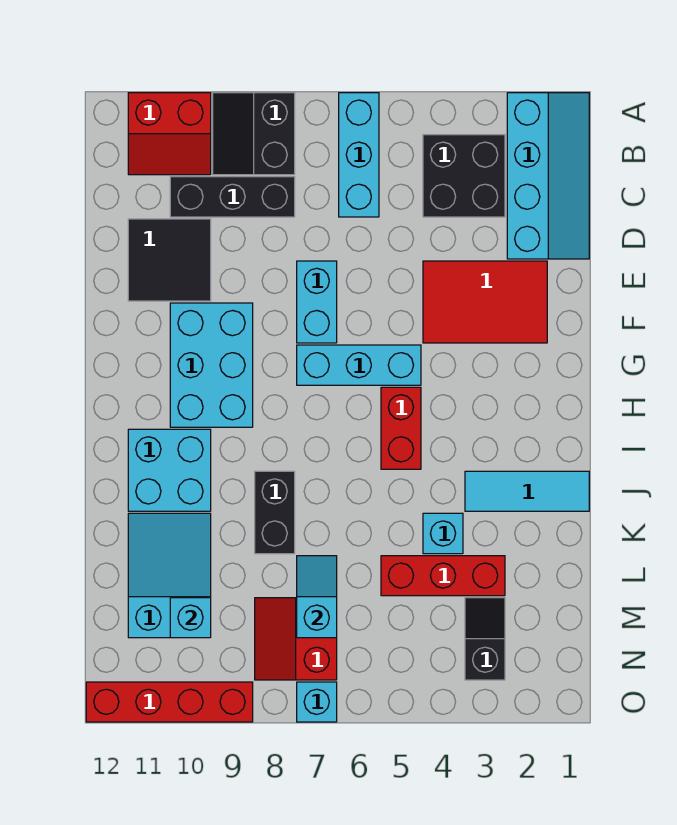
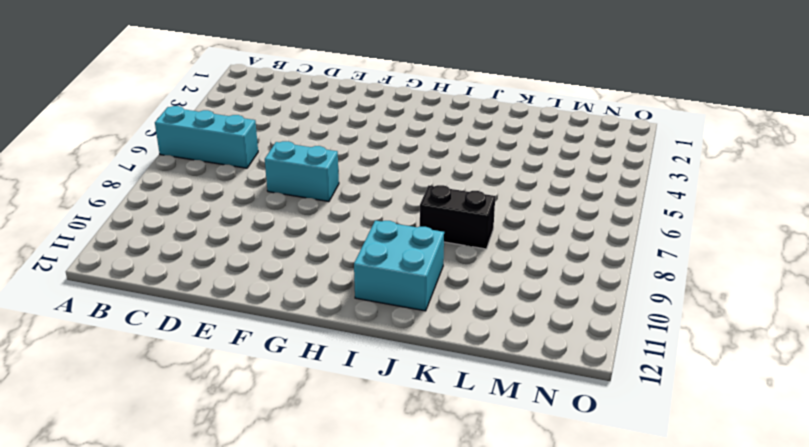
none -> cyan 2x4 slope [507,93,589,259]
none -> black 2x2 slope [213,93,295,175]
none -> red 2x2 slope [128,93,211,175]

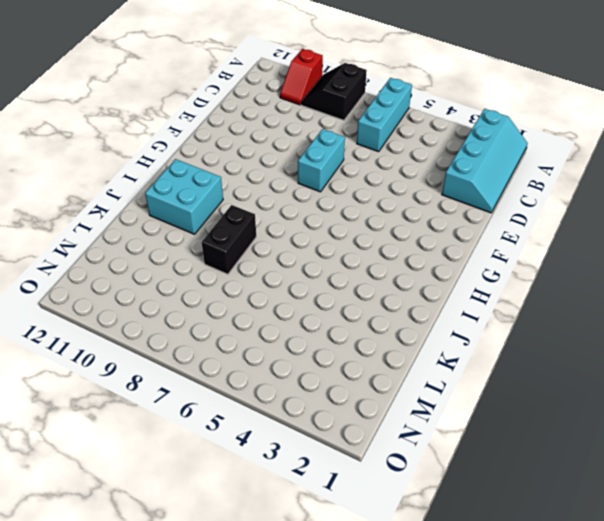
red 1x2 slope [280,49,323,105] -> red 2x2 slope [128,93,211,175]
none -> black 2x2 brick [423,135,505,217]
none -> black 1x3 brick [170,177,295,217]
none -> black 2x2 tile [128,219,211,301]

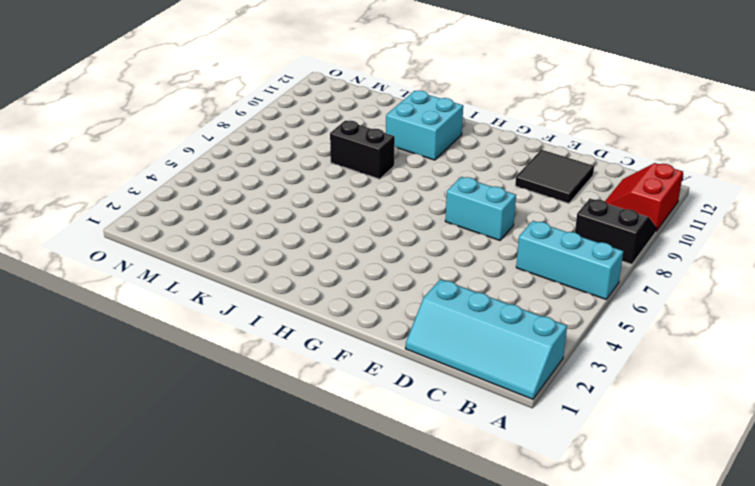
none -> black 2x2 brick [423,135,505,217]
none -> black 1x3 brick [170,177,295,217]
none -> red 2x3 tile [423,261,547,343]

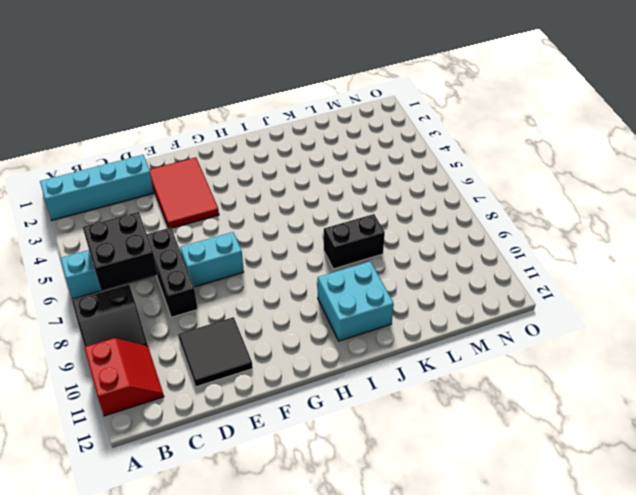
black 2x2 brick [83,212,158,291] -> black 2x2 brick moved to [423,135,505,217]
black 1x3 brick [147,228,198,317] -> black 1x3 brick moved to [170,177,295,217]
none -> cyan 2x3 brick [170,303,253,427]
none -> cyan 1x3 brick [297,345,421,385]
none -> red 1x2 brick [381,387,421,469]

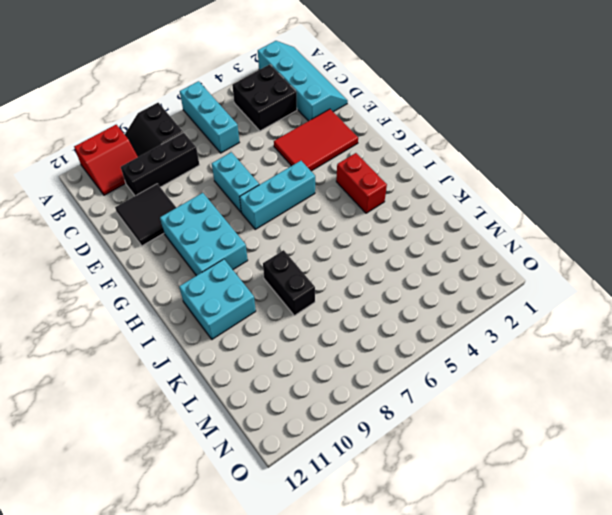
red 1x2 brick [336,153,387,213] -> red 1x2 brick moved to [381,387,421,469]
none -> cyan 1x3 tile [465,471,589,511]
none -> cyan 1x1 brick [423,513,463,554]
none -> cyan 2x3 slope [128,513,211,638]

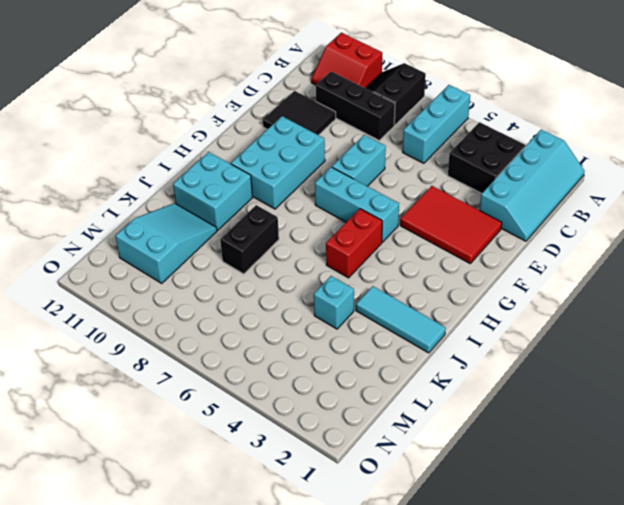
none -> red 1x3 brick [381,556,505,596]
none -> black 1x2 slope [465,598,505,680]
none -> red 2x2 slope [255,598,337,680]

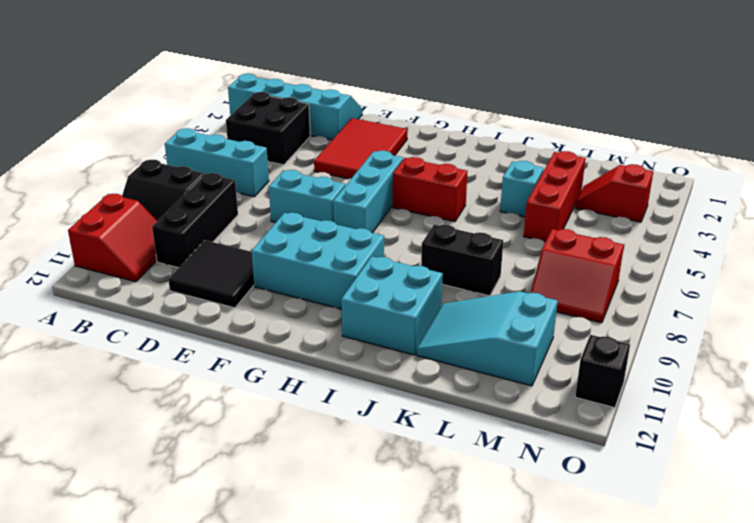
red 1x2 slope [575,164,653,222] -> black 1x2 slope [465,598,505,680]
black 1x1 brick [575,335,630,408] -> red 1x4 brick [86,682,253,722]
none -> cyan 1x3 tile [465,471,589,511]
none -> cyan 1x1 brick [297,682,337,722]
none -> cyan 1x2 slope [297,556,337,638]

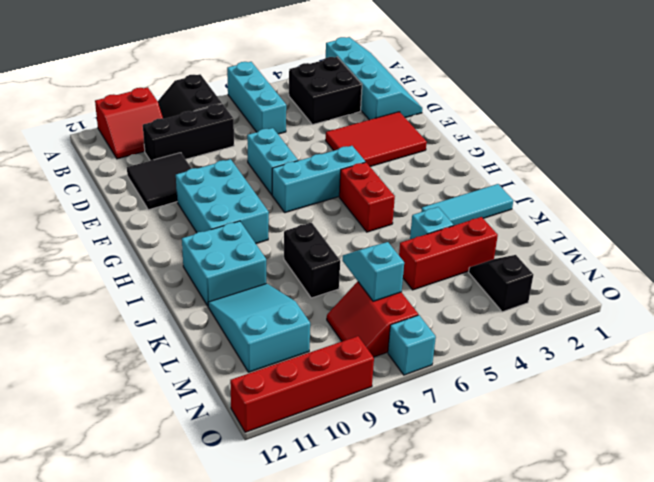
none -> cyan 1x1 brick [170,598,211,638]

